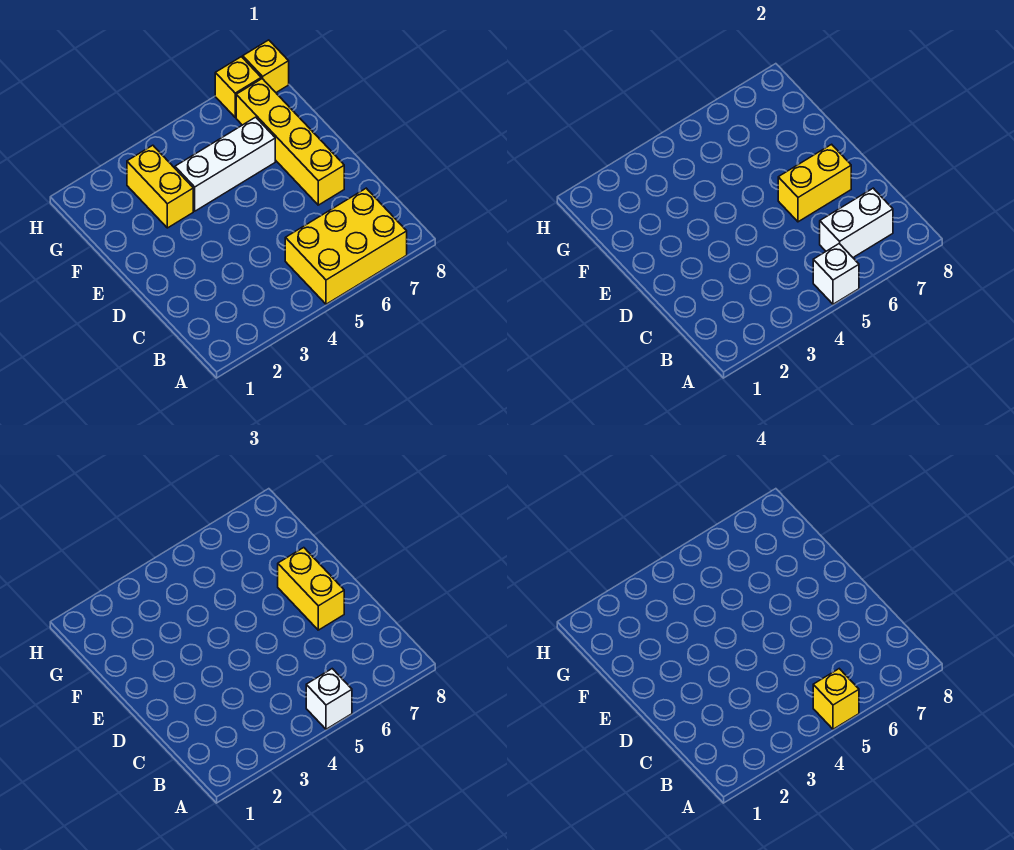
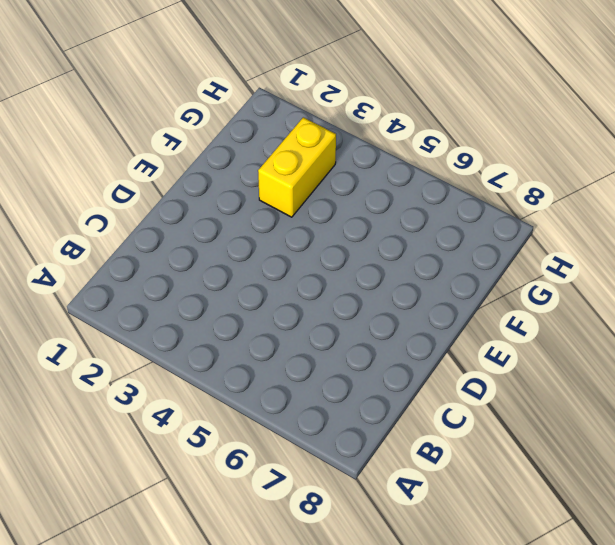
none -> yellow 2x3 brick [285,188,407,304]
none -> yellow 1x4 brick [236,79,344,205]
none -> white 1x3 brick [175,117,275,211]

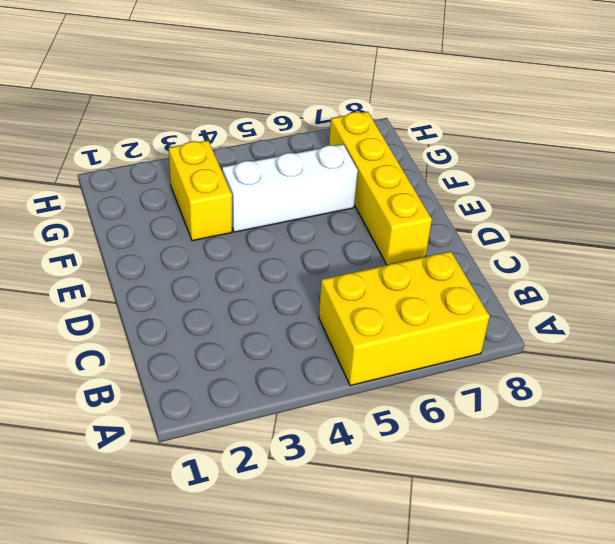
none -> yellow 1x1 brick [215,57,261,117]
none -> yellow 1x1 brick [243,40,289,92]
none -> white 1x1 brick [813,244,859,304]

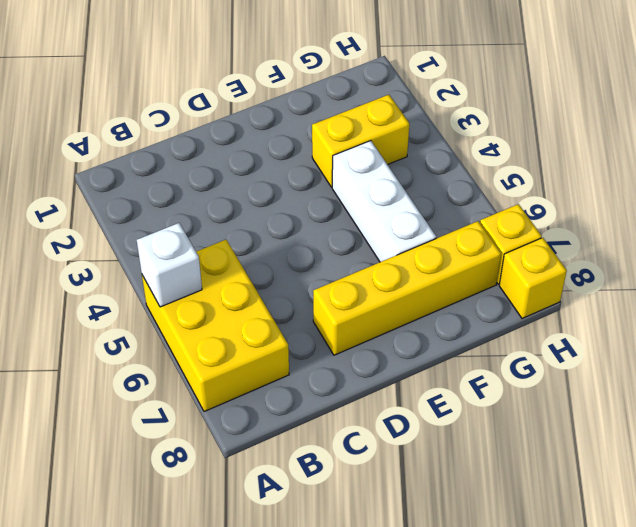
none -> white 1x2 brick [820,188,893,257]
none -> yellow 1x2 brick [778,144,851,222]
none -> white 1x1 brick [306,669,352,729]

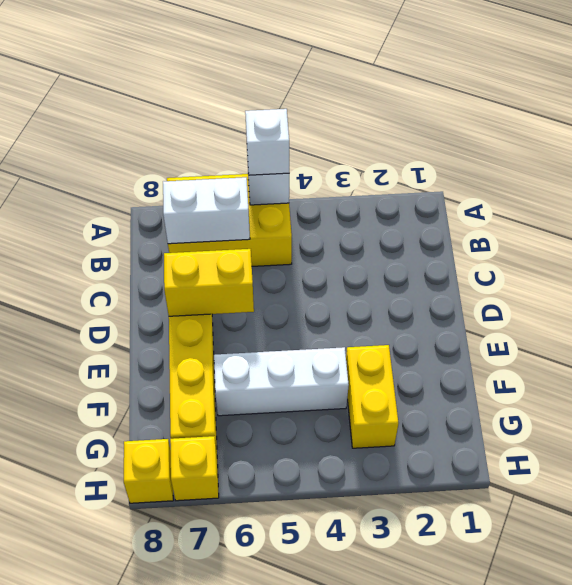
none -> yellow 1x2 brick [278,548,344,630]
none -> yellow 1x1 brick [813,669,859,729]

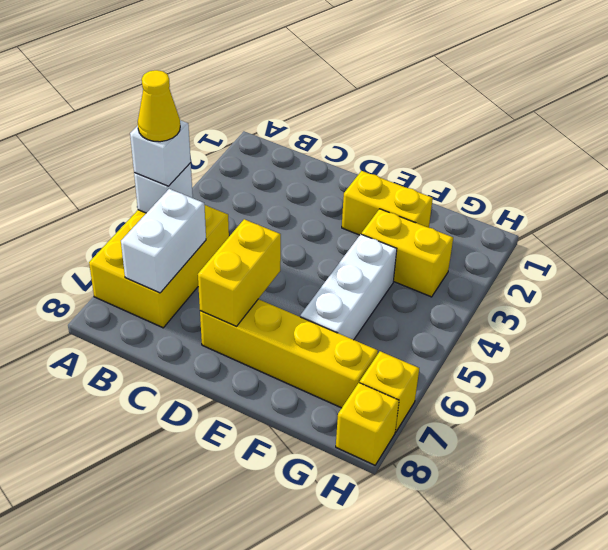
yellow 1x1 cone [138,70,180,142] -> yellow 1x1 brick [813,669,859,729]
yellow 1x2 brick [342,171,433,235] -> yellow 1x2 brick moved to [278,548,344,630]

